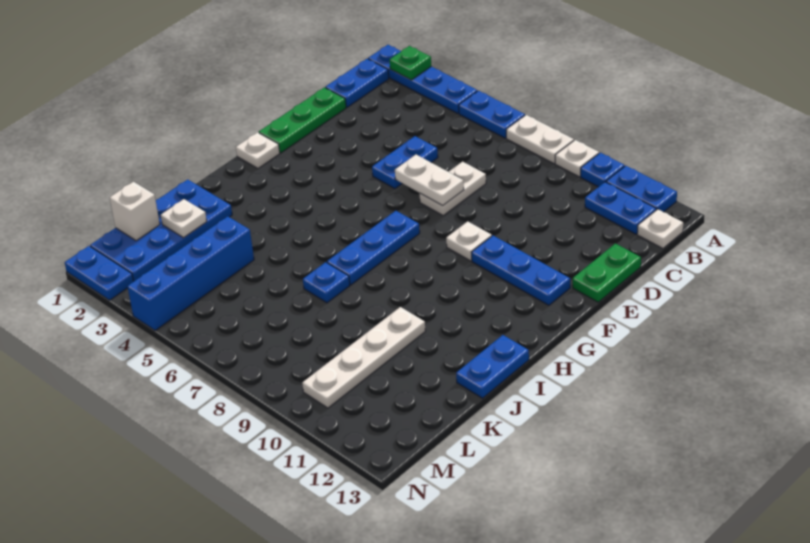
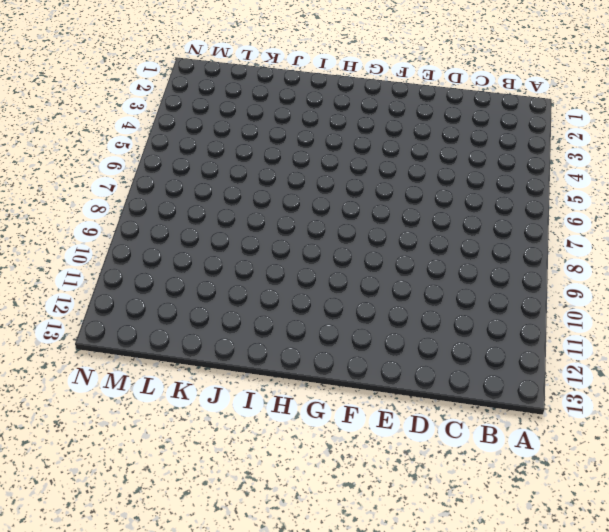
none -> blue 1x4 plate [368,45,477,114]
none -> blue 1x2 plate [459,91,525,138]
none -> white 1x2 plate [506,115,574,164]

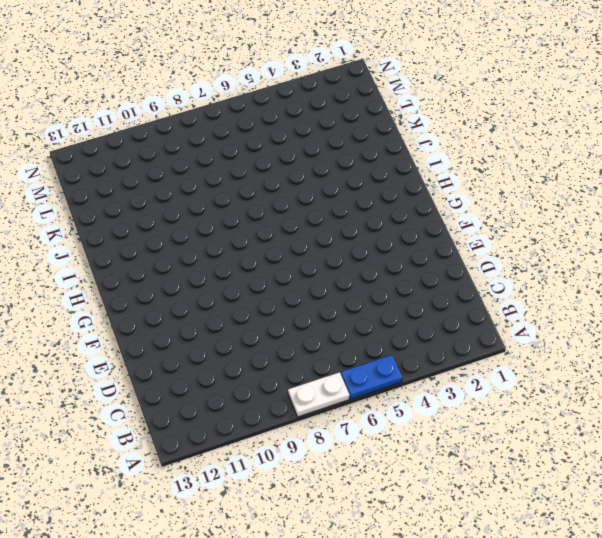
none -> blue 1x4 plate [368,45,477,114]
none -> white 1x1 plate [555,140,599,177]
none -> blue 1x1 plate [581,153,625,187]

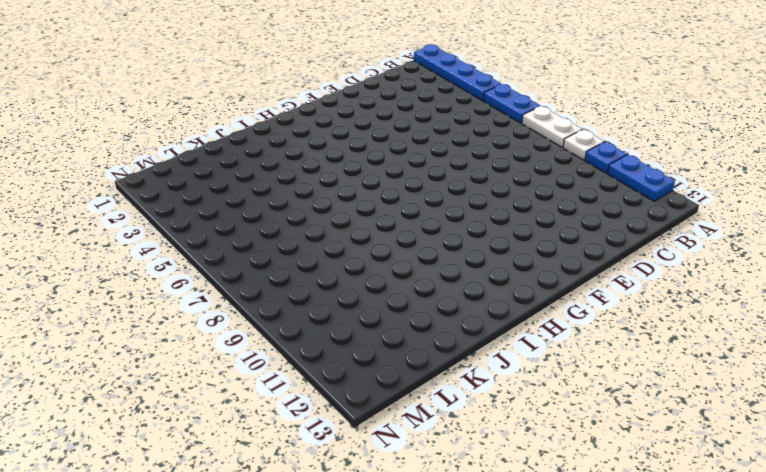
none -> blue 1x2 plate [325,59,389,107]
none -> blue 1x2 plate [585,182,656,234]
none -> white 1x1 plate [637,209,683,248]

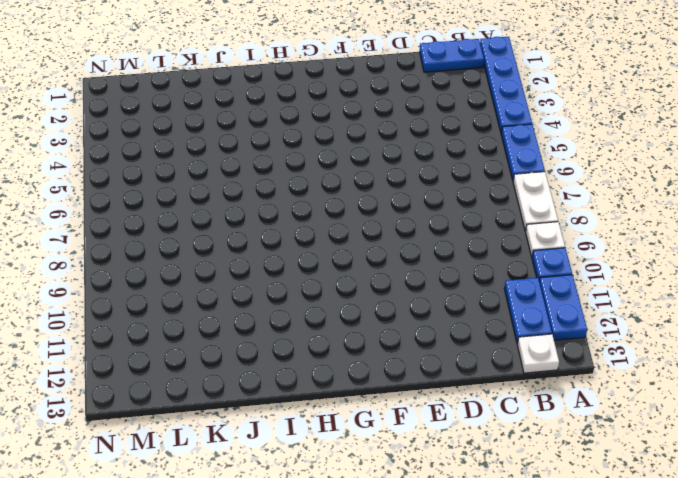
none -> green 1x3 plate [259,87,346,153]
none -> blue 1x2 plate [372,136,438,189]
none -> white 1x2 plate [420,162,486,215]

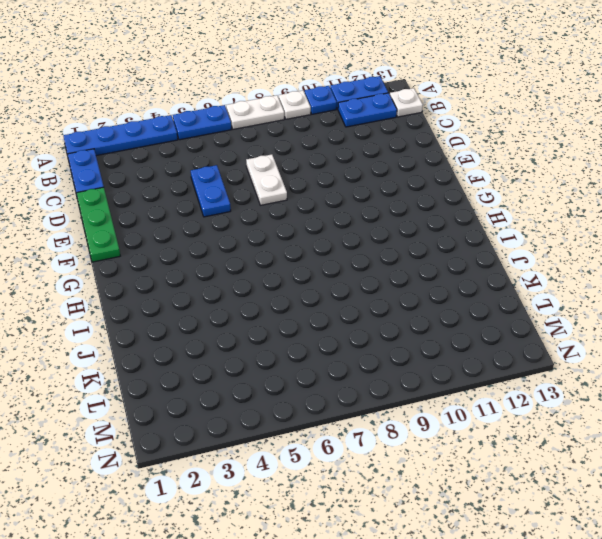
none -> green 1x2 plate [573,244,641,302]
none -> white 1x1 plate [446,221,492,261]
none -> blue 1x3 plate [471,236,570,305]

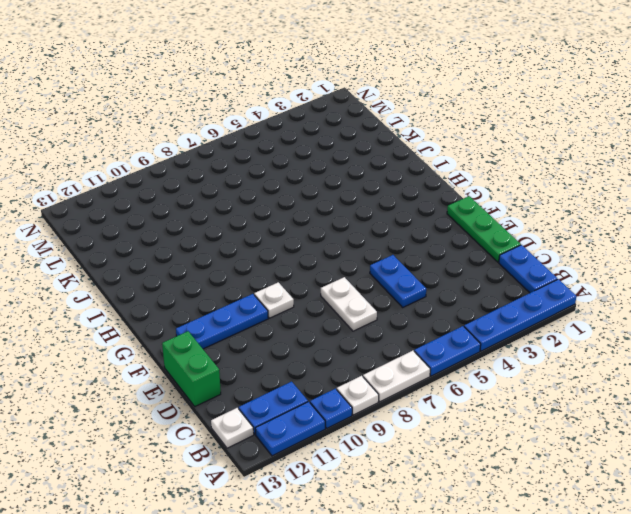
green 1x2 brick [162,331,221,406] -> green 1x2 plate [573,244,641,302]
none -> white 1x1 plate [236,132,280,168]
none -> blue 1x3 plate [327,211,420,285]
none -> blue 1x2 plate [456,335,529,398]

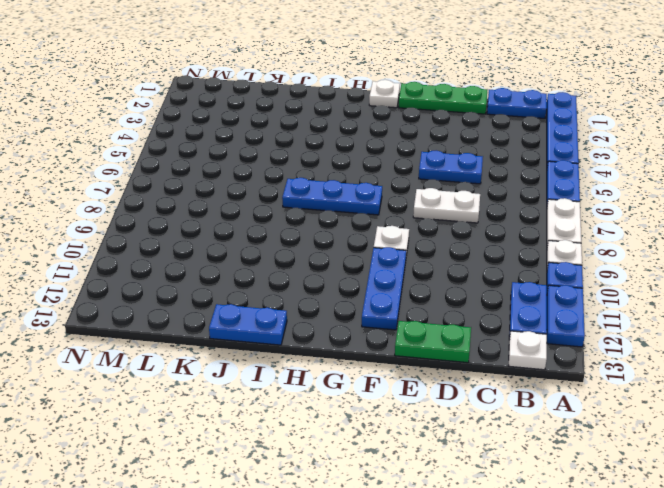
none -> blue 2x4 plate [90,179,232,281]
none -> blue 1x1 plate [303,262,350,303]
none -> white 1x4 plate [302,307,425,408]

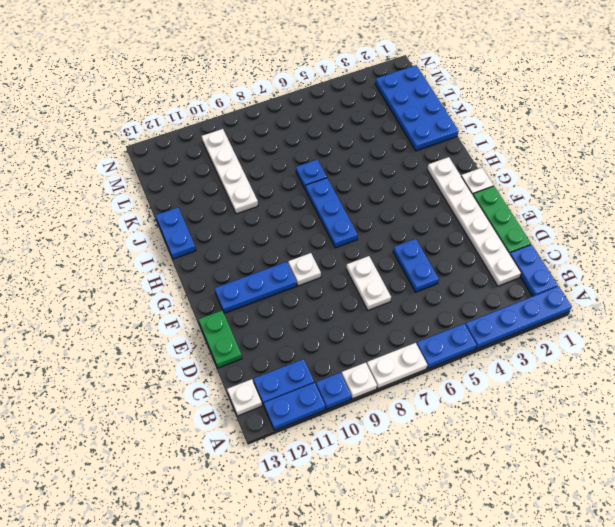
white 1x6 plate [427,157,521,286] -> none
none -> blue 1x4 brick [127,216,254,331]
none -> blue 1x2 plate [65,246,134,300]
none -> green 1x1 plate [390,46,431,80]

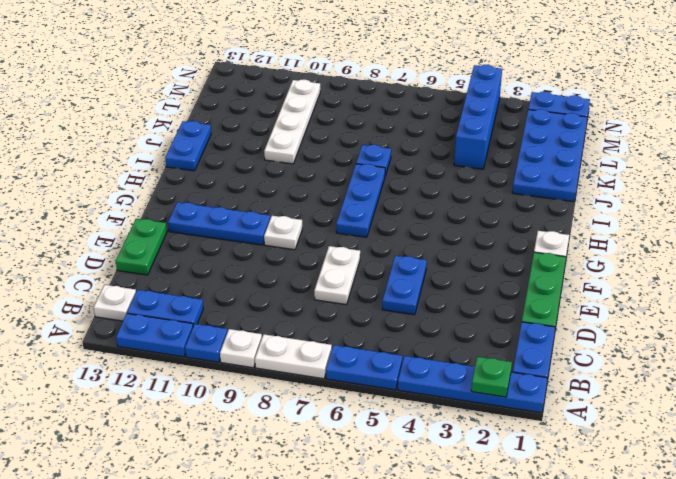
none -> white 1x2 plate [395,155,464,206]
none -> white 1x1 plate [161,199,207,238]
none -> white 1x1 brick [110,182,160,241]

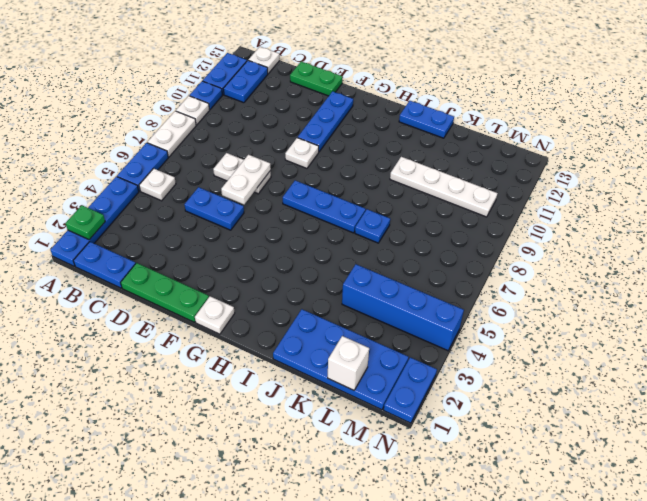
white 1x1 plate [139,168,176,201] -> white 1x1 plate moved to [161,199,207,238]

